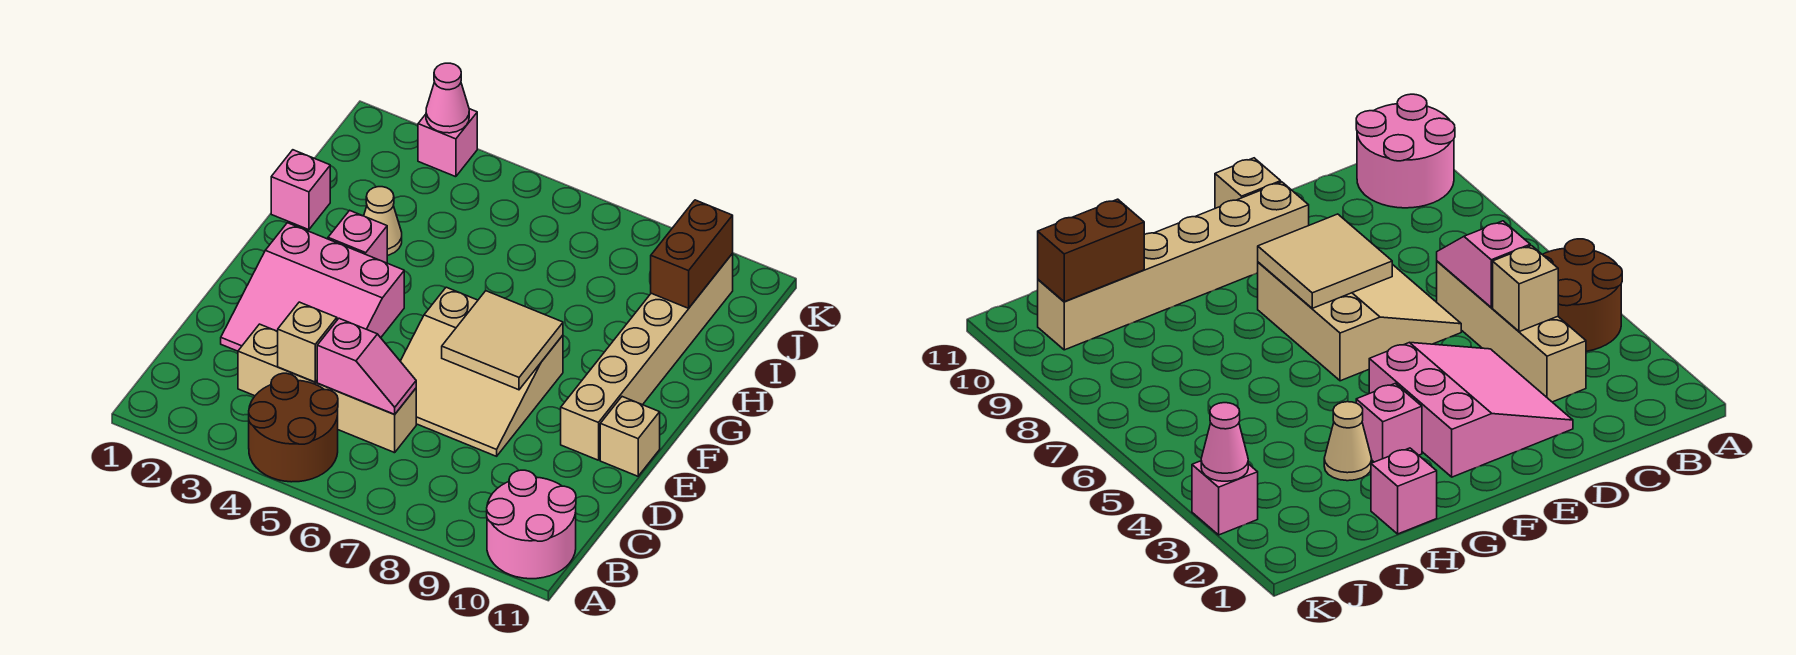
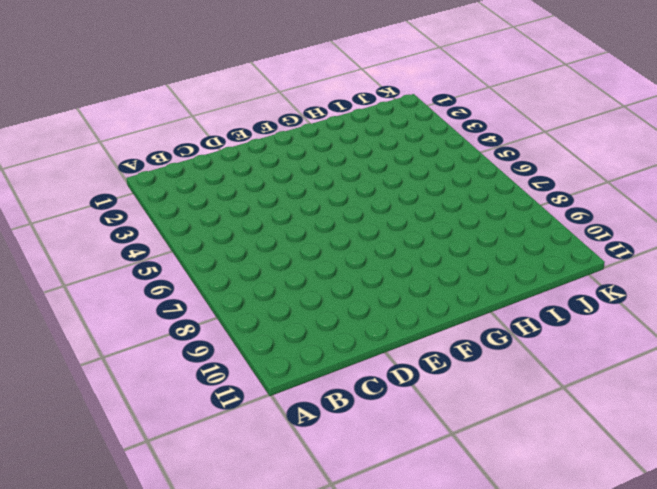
none -> brown 2x2 round brick [249,373,338,482]
none -> pink 2x2 round brick [487,470,576,579]
none -> tan 1x4 brick [238,324,416,453]

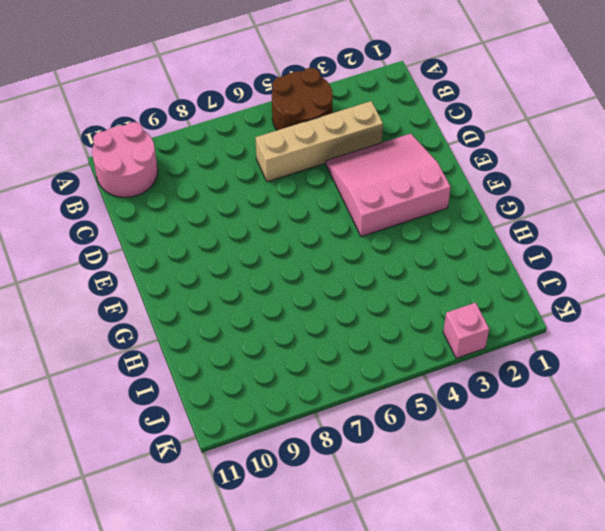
none -> tan 3x3 slope [400,287,563,456]
none -> tan 1x6 brick [561,254,733,460]
none -> tan 1x1 brick [600,397,660,476]

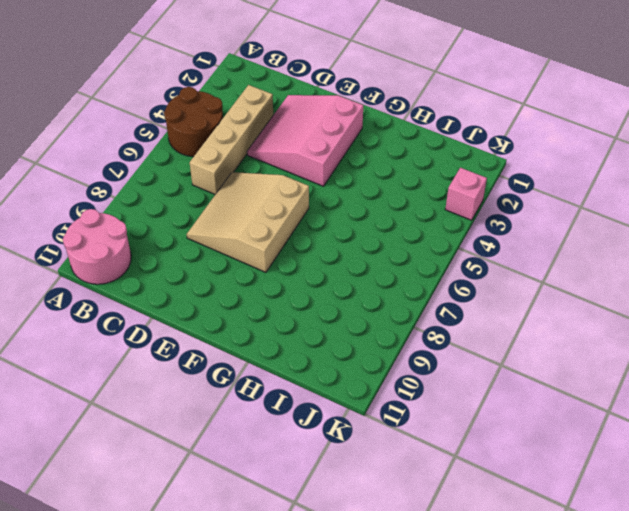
none -> tan 1x6 brick [561,254,733,460]
none -> tan 1x1 brick [600,397,660,476]
none -> pink 1x1 brick [328,210,387,263]

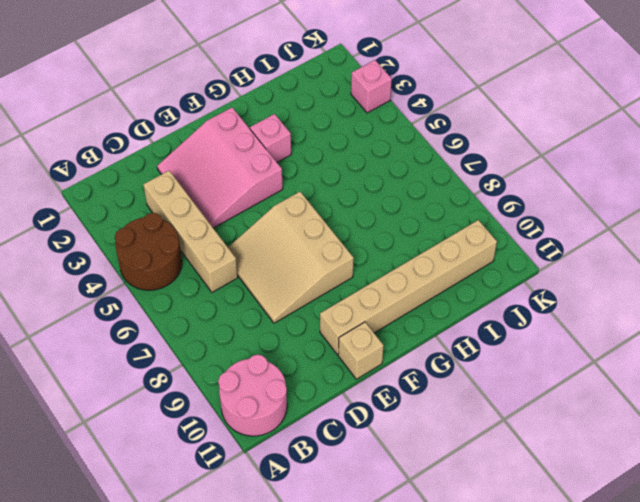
none -> pink 1x1 brick [271,150,330,230]
none -> tan 1x1 cone [364,187,402,255]
none -> tan 1x1 brick [278,302,337,382]

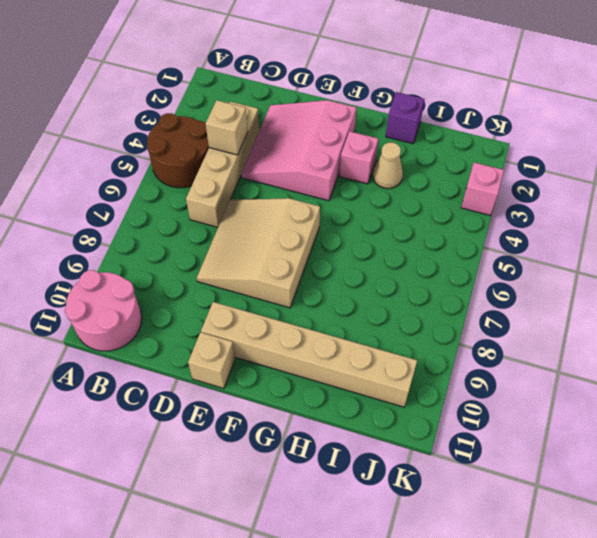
purple 1x1 brick [386,92,424,144] -> pink 1x1 brick [271,150,330,230]
none -> pink 1x2 slope [317,318,416,414]
none -> tan 2x2 tile [442,291,563,390]
none -> brown 1x2 brick [651,200,733,308]

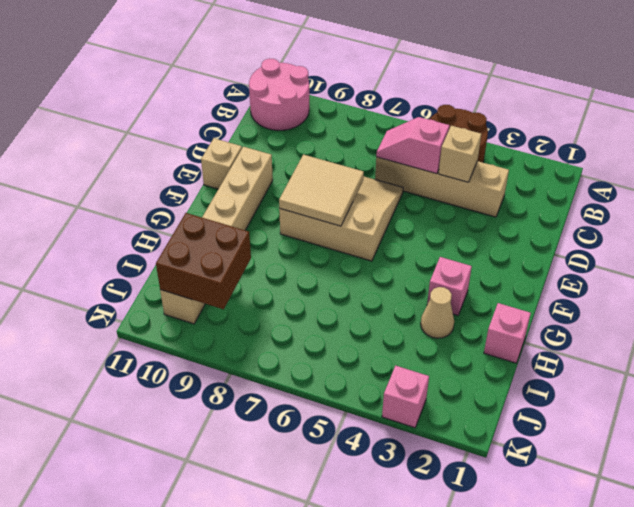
brown 2x2 brick [156,213,251,309] -> brown 1x2 brick [651,200,733,308]
none -> pink 3x3 slope [221,223,404,351]
none -> pink 1x1 cone [426,63,469,133]

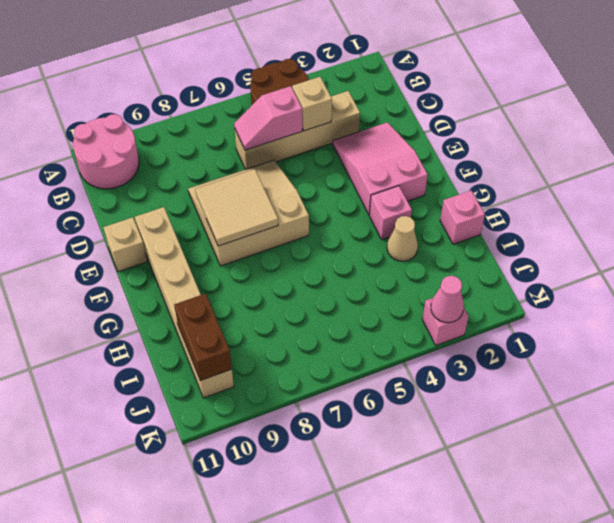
pink 2x3 slope [333,122,428,214] -> pink 3x3 slope [221,223,404,351]

